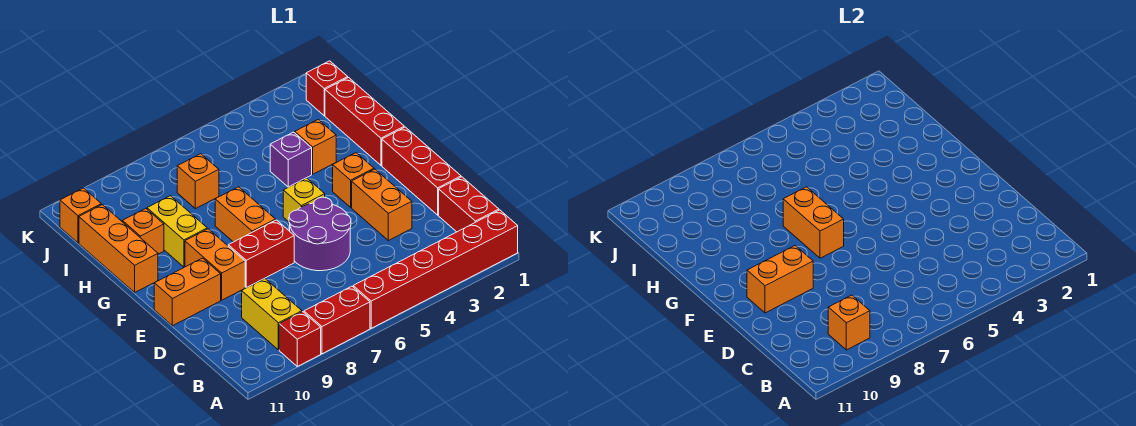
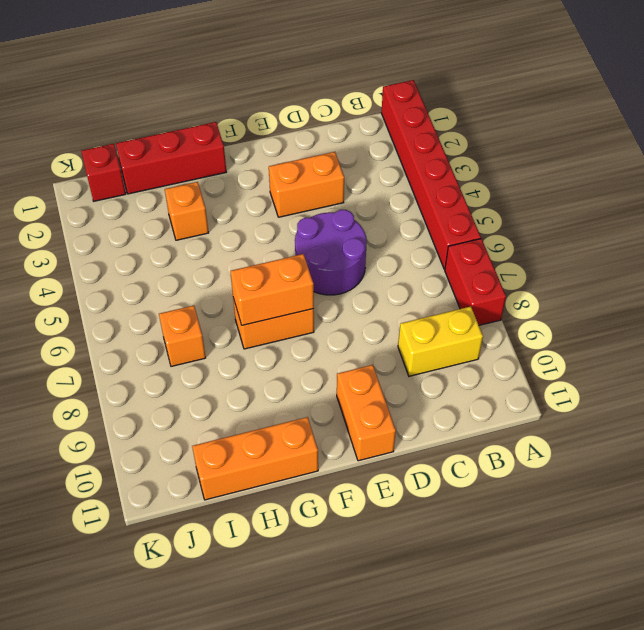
none -> red 1x1 brick [279,312,321,366]
none -> red 1x2 brick [439,177,499,232]
none -> red 1x3 brick [382,127,461,215]

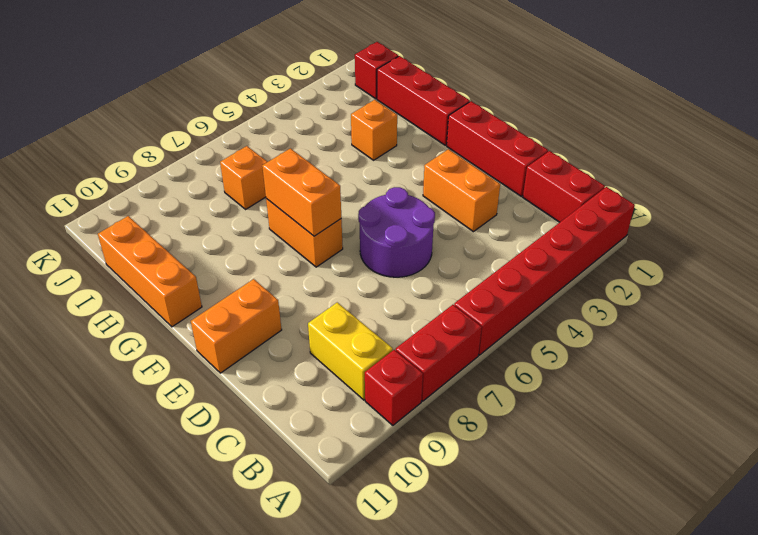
none -> red 1x2 brick [228,220,294,288]
none -> orange 1x2 brick [185,229,245,300]
none -> orange 1x1 brick [333,153,374,207]

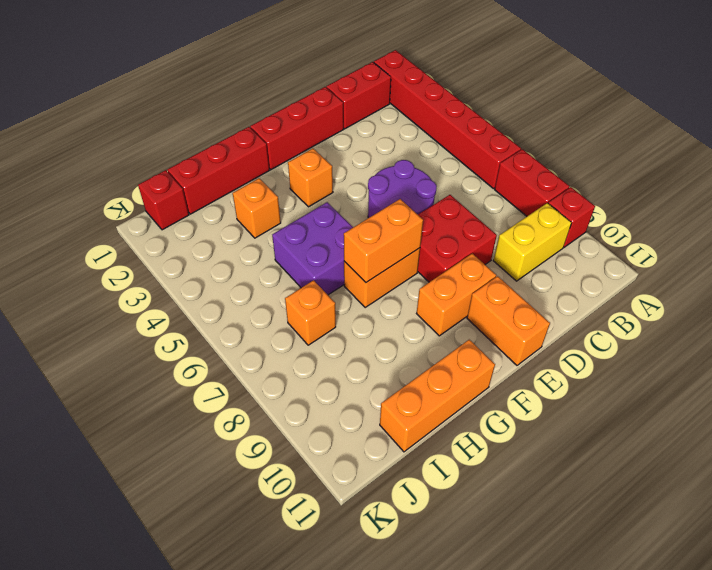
red 2x2 brick [418,195,497,282] -> red 1x2 brick [228,220,294,288]
purple 2x2 brick [272,202,353,295] -> none
none -> orange 1x2 brick [352,169,412,241]
none -> yellow 1x1 brick [283,178,325,222]
none -> yellow 1x2 brick [147,196,207,267]

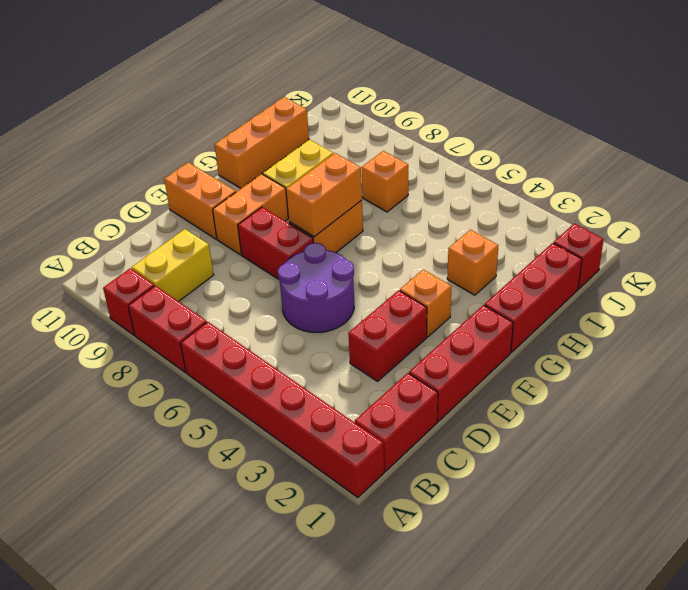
red 1x2 brick [348,290,427,381] -> orange 1x2 brick [352,169,412,241]
none -> yellow 1x1 brick [283,178,325,222]
none -> purple 1x1 brick [270,132,312,187]
none -> orange 1x1 brick [122,208,164,254]

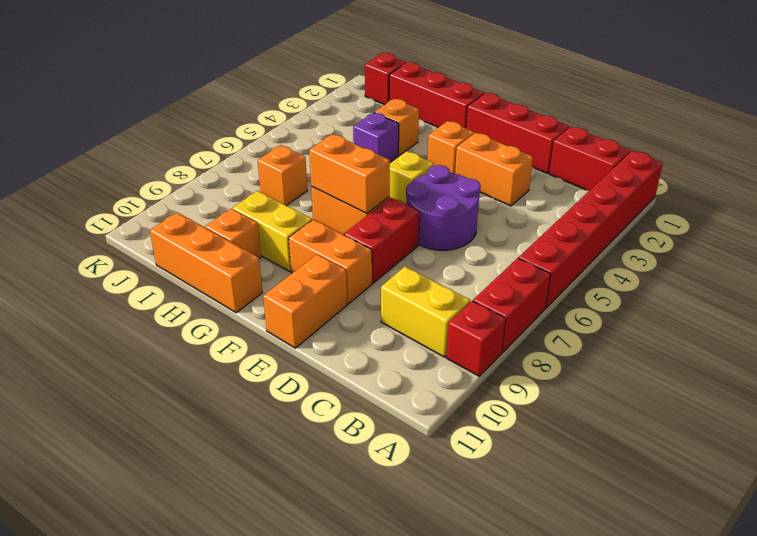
none -> orange 1x1 brick [60,188,101,243]
none -> orange 1x1 brick [828,295,870,350]
none -> orange 1x2 brick [747,246,813,313]

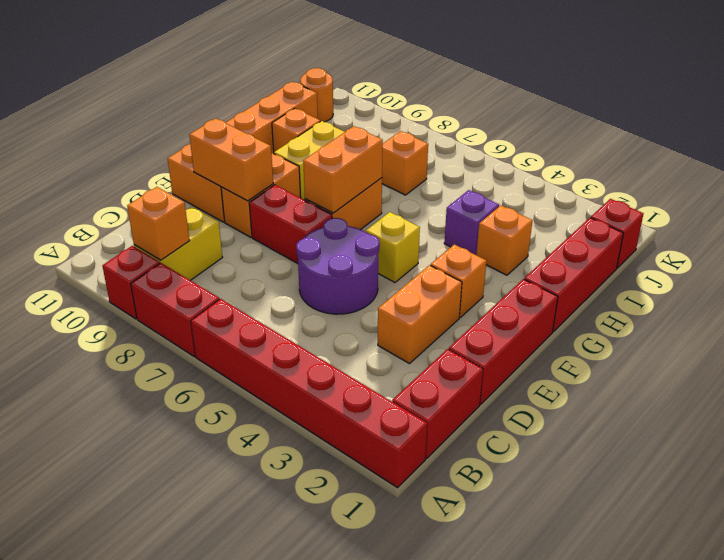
orange 1x1 round brick [300,68,333,122] -> orange 1x1 brick [60,188,101,243]

